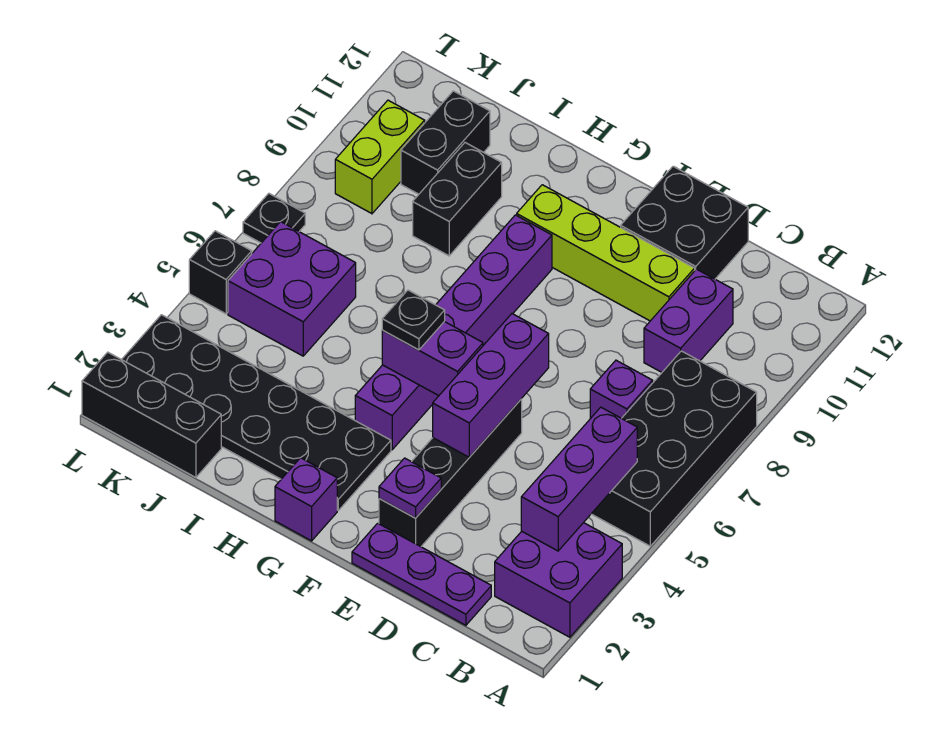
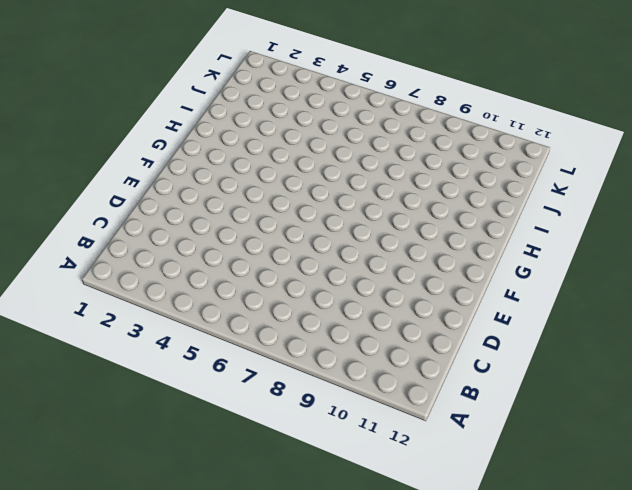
none -> purple 2x2 brick [495,523,622,637]
none -> black 2x4 brick [592,351,757,546]
none -> purple 1x3 plate [352,523,491,625]

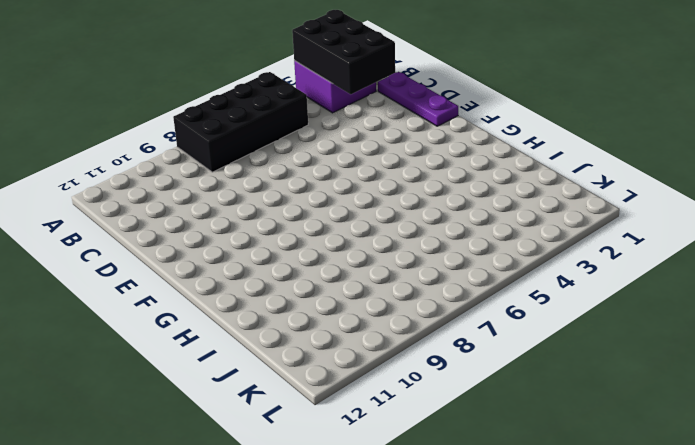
black 2x3 brick [292,10,395,94] -> purple 1x3 brick [521,407,637,551]
none -> purple 1x1 brick [590,360,653,419]
none -> purple 1x2 brick [644,269,733,372]
none -> lime 1x4 brick [517,185,695,321]

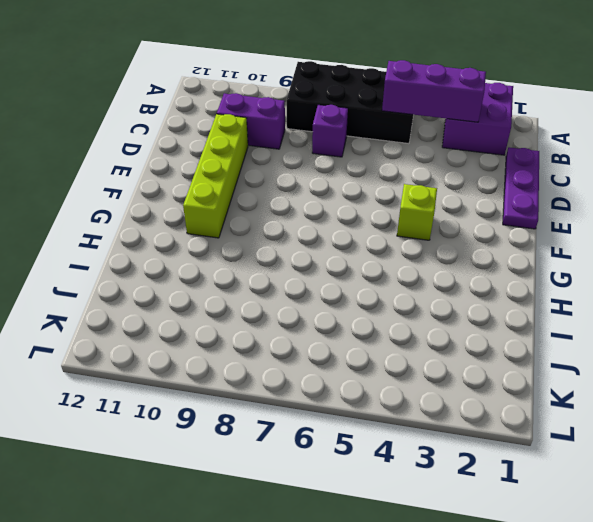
lime 1x1 brick [397,184,437,240] -> none
none -> black 2x2 brick [621,166,748,279]
none -> black 1x4 brick [379,399,522,547]
none -> purple 1x1 brick [275,458,337,541]

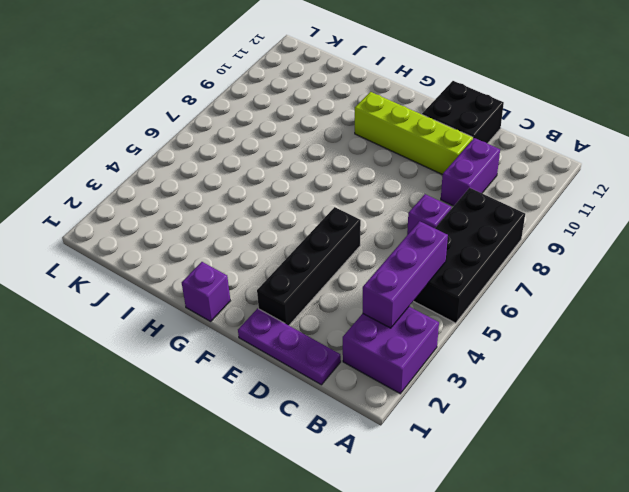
none -> black 2x6 plate [122,315,391,510]
none -> purple 1x6 brick [355,215,552,450]
none -> black 1x2 brick [413,143,502,256]

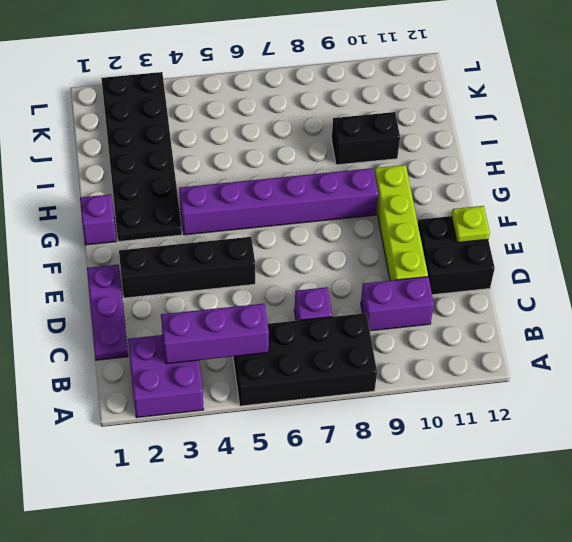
lime 1x1 plate [451,206,490,243] -> none
none -> black 1x3 brick [82,352,221,478]
none -> purple 2x2 brick [228,221,356,356]
none -> black 1x2 brick [401,91,490,194]

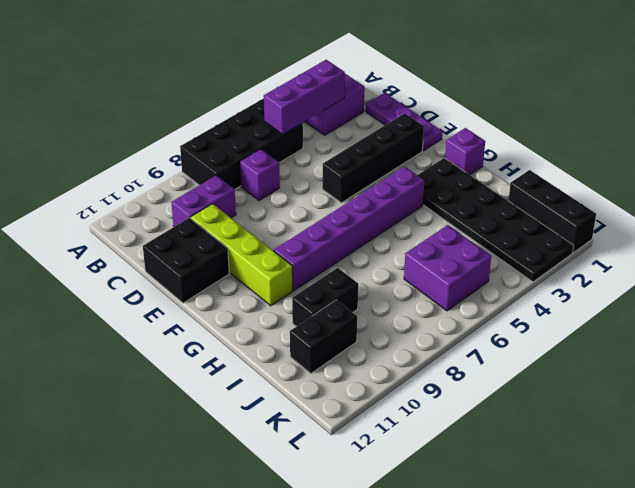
none -> lime 1x2 brick [335,100,425,214]
none -> black 1x1 brick [189,231,252,314]
none -> black 1x1 plate [243,193,305,243]

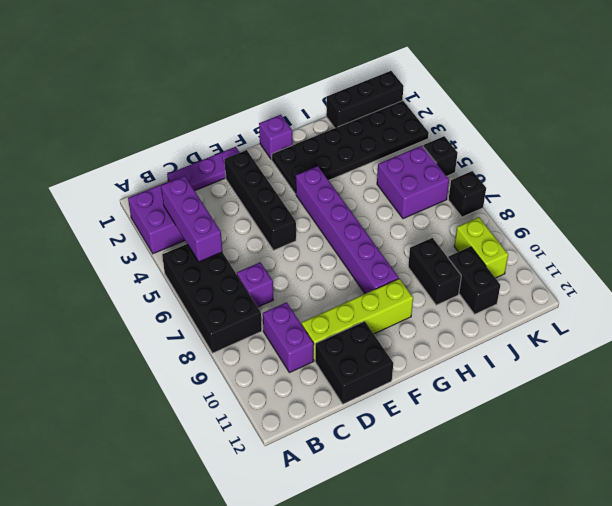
black 1x1 brick [449,171,486,217] -> black 1x1 plate [243,193,305,243]
none -> purple 1x1 plate [379,458,441,518]
none -> purple 1x3 brick [433,314,549,457]
none -> purple 1x2 brick [382,322,483,396]

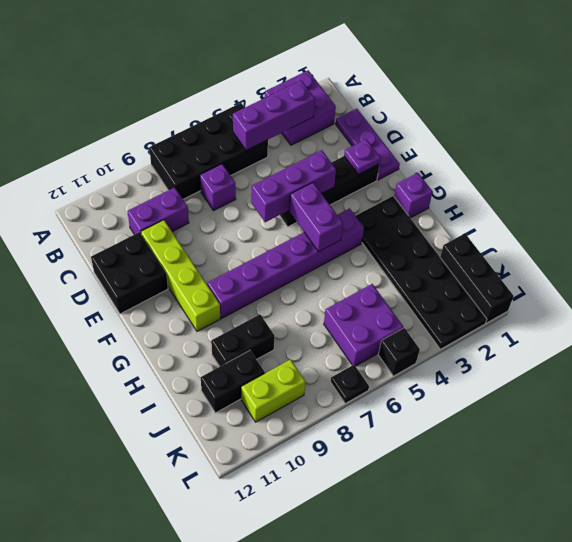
none -> black 1x1 plate [382,290,445,350]

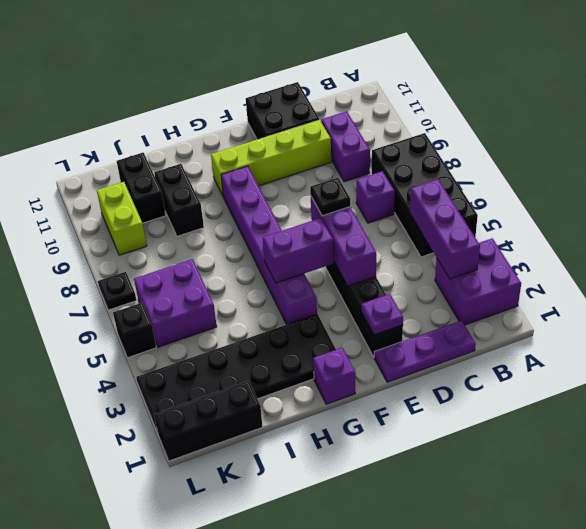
black 1x1 plate [310,178,350,216] -> black 1x1 plate moved to [382,290,445,350]

